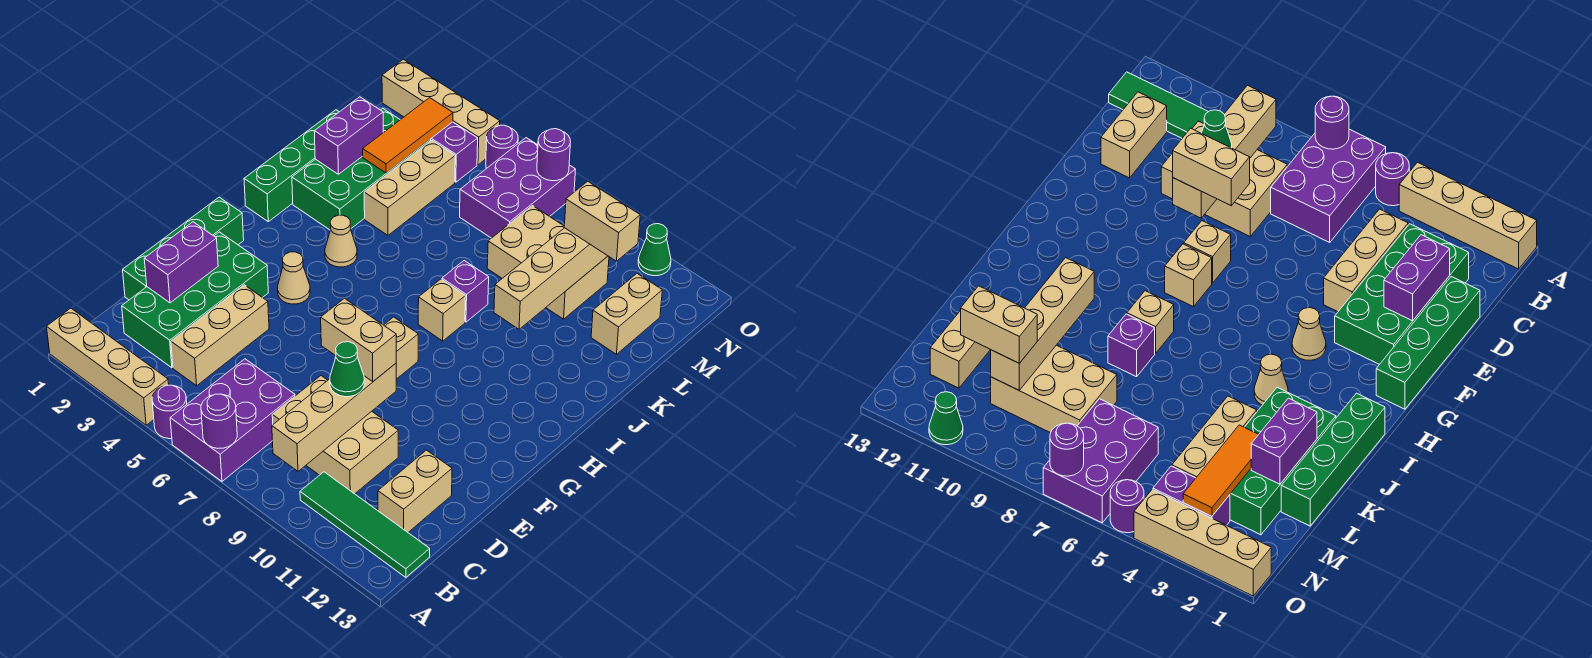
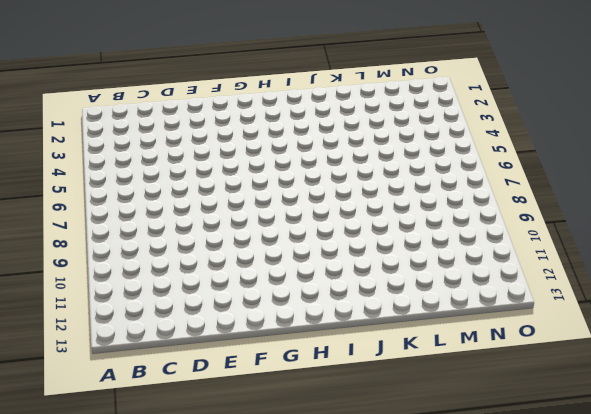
none -> tan 1x4 brick [47,308,169,425]
none -> purple 1x1 round brick [152,385,187,439]
none -> purple 2x3 brick [170,359,295,481]
none -> green 1x4 tile [300,472,430,577]

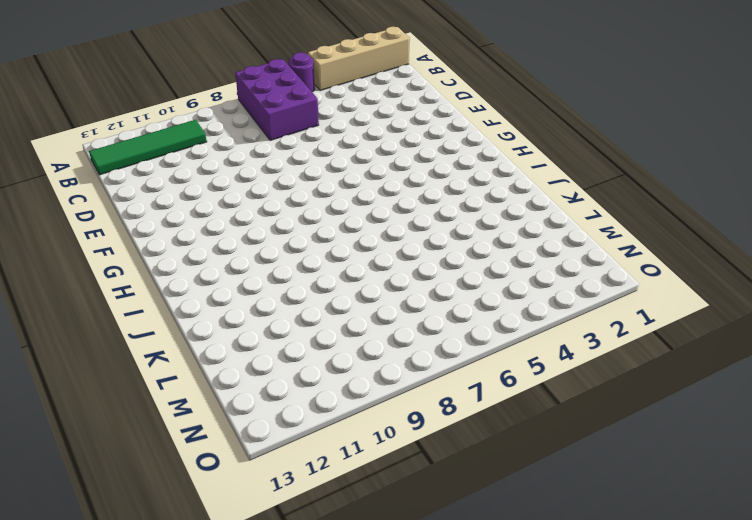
none -> green 2x4 brick [122,232,268,368]
none -> tan 1x3 brick [171,285,269,386]
none -> tan 2x3 brick [272,376,398,494]
none -> tan 1x2 brick [378,450,452,532]

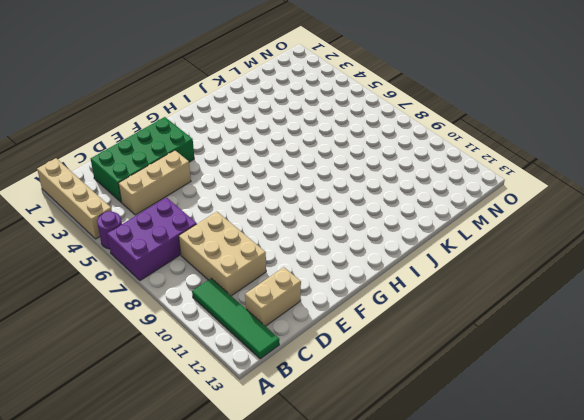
none -> green 1x4 brick [123,197,244,300]
none -> tan 1x1 brick [1184,221,1231,283]
none -> tan 1x1 cone [278,252,310,304]
none -> tan 1x1 brick [384,317,418,379]

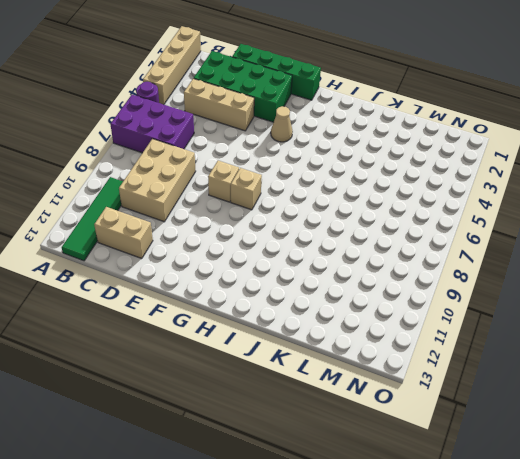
none -> green 1x4 brick [244,110,339,222]
none -> tan 1x1 cone [325,215,357,267]
none -> tan 1x1 brick [418,279,465,341]
none -> green 2x4 brick [292,109,431,230]

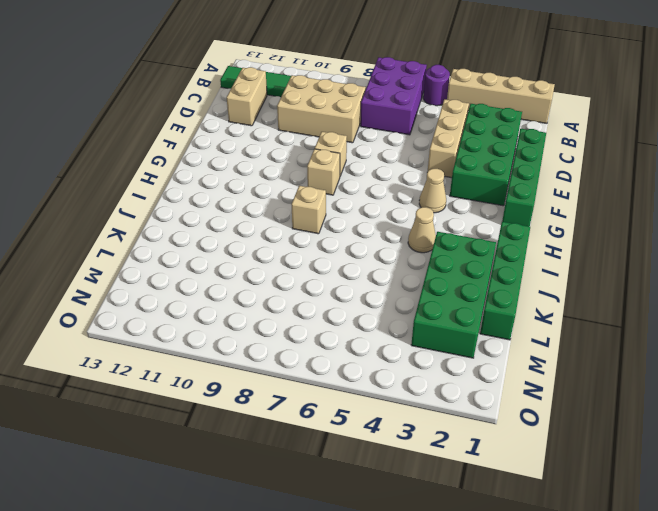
none -> purple 1x1 brick [442,261,489,322]
none -> tan 1x3 brick [364,140,455,235]
none -> tan 2x3 brick [487,206,609,319]
none -> tan 1x2 brick [591,274,662,354]

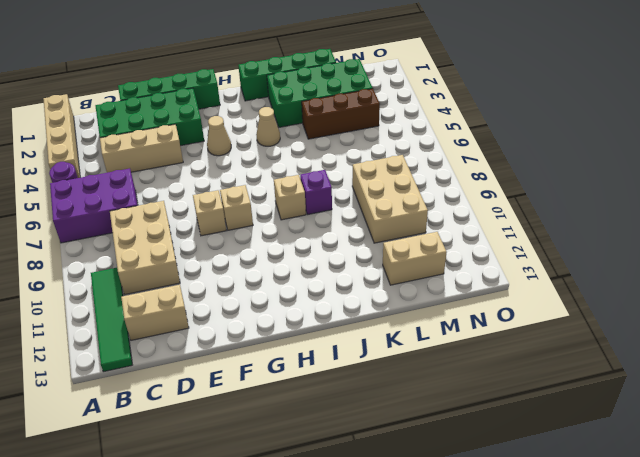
brown 1x3 brick [302,89,380,139] -> tan 1x3 brick [364,140,455,235]
none -> purple 2x3 brick [460,138,576,238]
none -> purple 1x2 brick [430,122,478,182]
none -> tan 1x4 brick [382,59,500,165]
none -> purple 1x1 round brick [486,125,518,168]

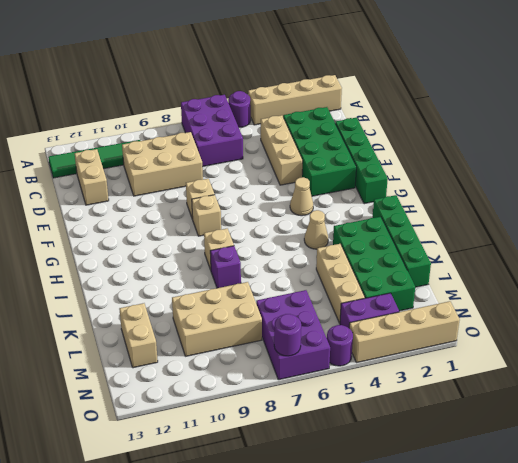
none -> green 1x1 cone [638,224,671,276]
none -> purple 1x1 round brick [201,394,237,449]
none -> tan 1x4 brick [272,363,396,471]
none -> purple 1x2 brick [144,222,218,303]

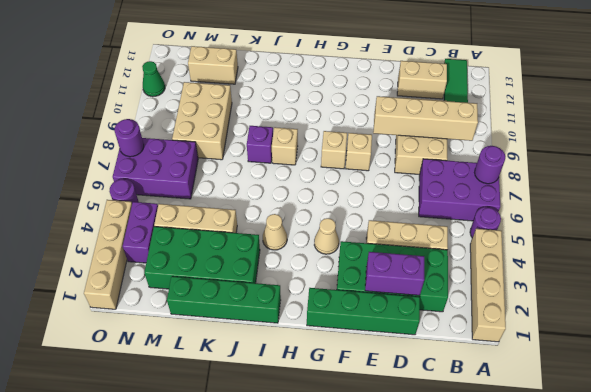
none -> tan 1x4 brick [494,228,607,329]
none -> purple 1x2 brick [314,97,383,174]
none -> orange 1x3 tile [363,98,453,173]
none -> green 1x1 cone [330,342,364,397]

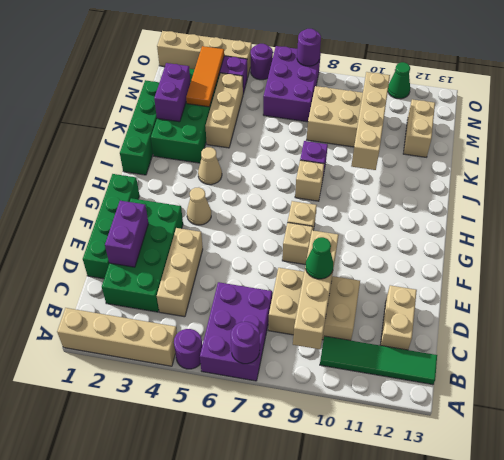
none -> tan 1x2 brick [321,298,396,382]
none -> tan 1x2 brick [564,181,640,261]

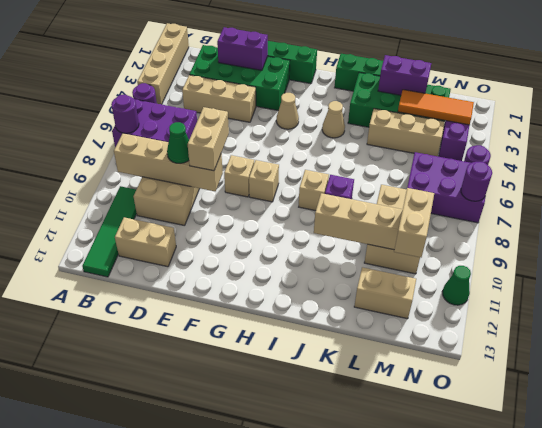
none -> tan 1x4 brick [382,59,500,165]

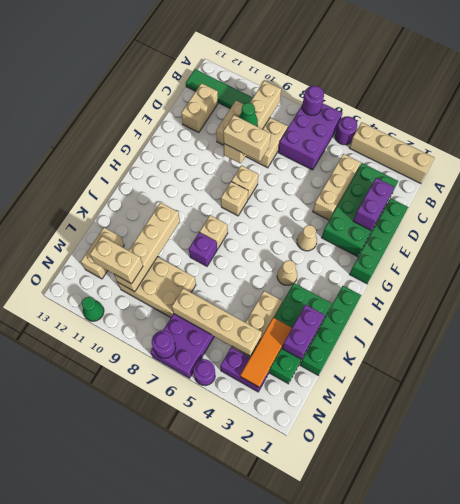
tan 1x4 brick [172,288,262,356] -> tan 1x4 brick moved to [382,59,500,165]

